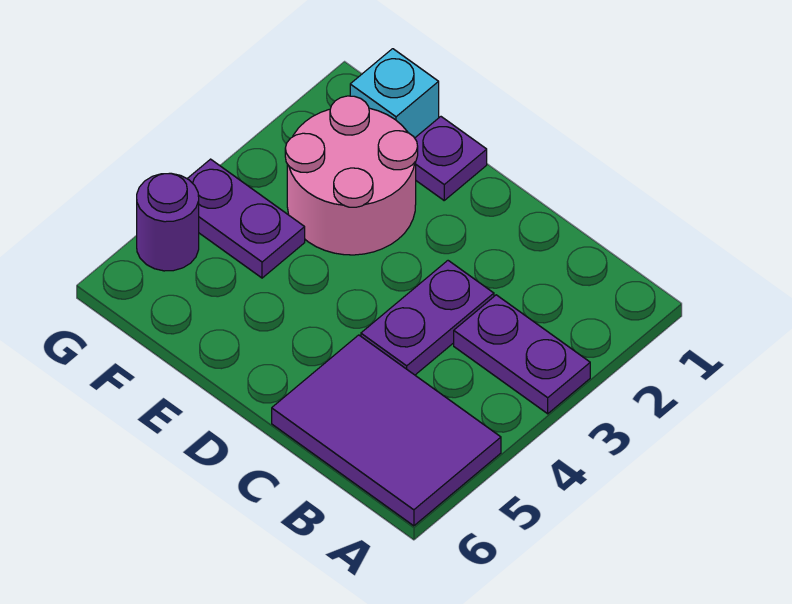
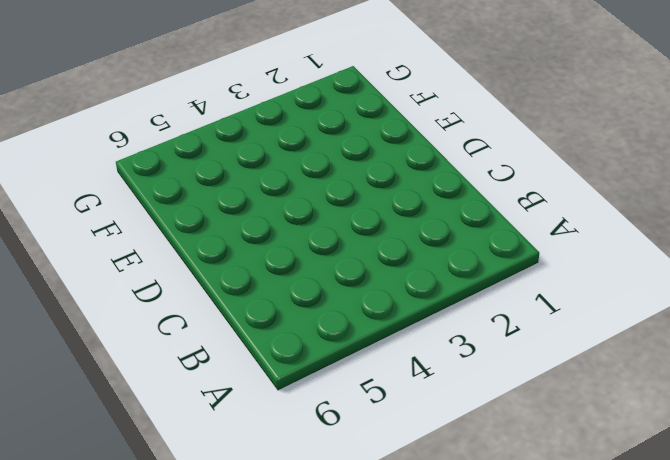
none -> purple 1x2 plate [454,295,590,414]
none -> purple 2x3 tile [272,335,501,526]

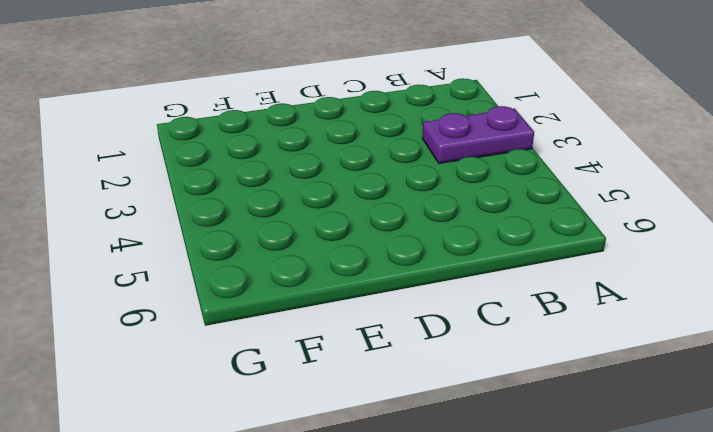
none -> purple 2x3 tile [272,335,501,526]
none -> purple 1x2 plate [361,261,494,375]

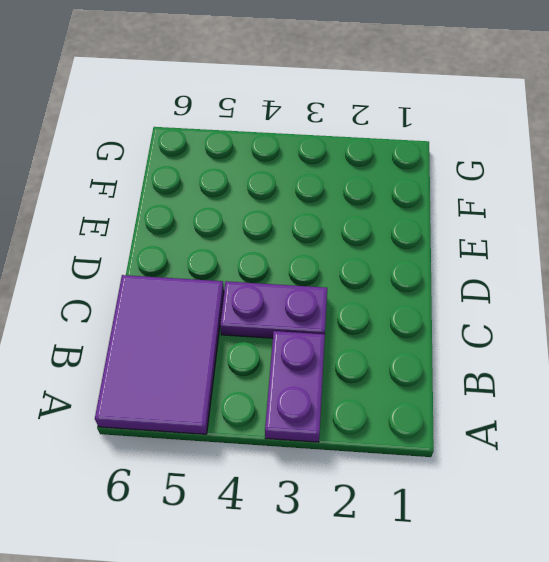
none -> purple 1x1 plate [415,117,487,200]
none -> pink 2x2 round brick [285,96,418,255]

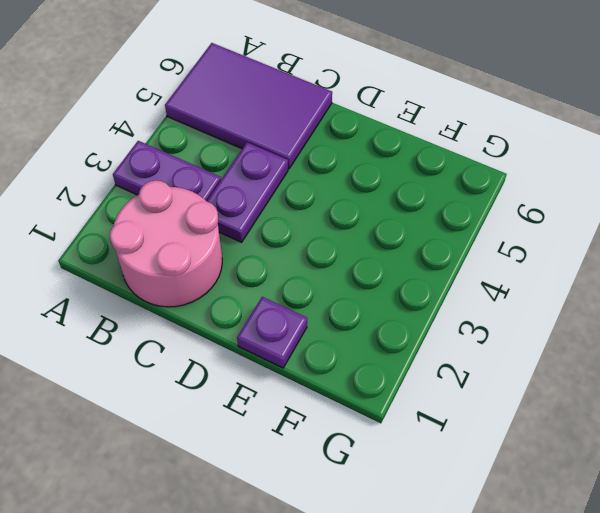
pink 2x2 round brick [110,180,222,307] -> pink 2x2 round brick moved to [285,96,418,255]
none -> cyan 1x1 brick [350,49,439,138]
none -> purple 1x2 plate [187,159,305,278]

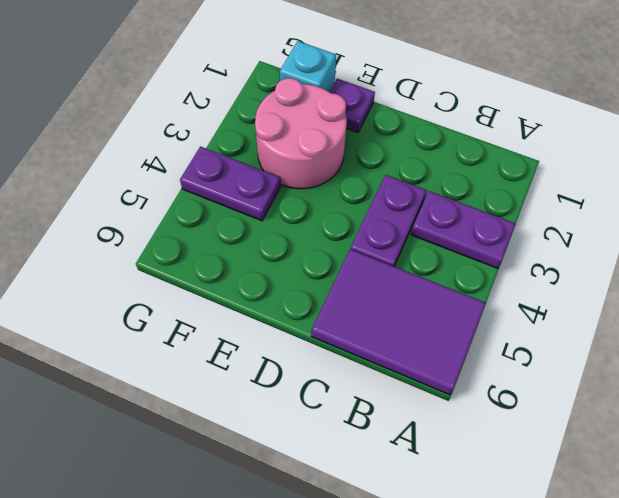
none -> purple 1x1 round brick [137,173,199,271]

